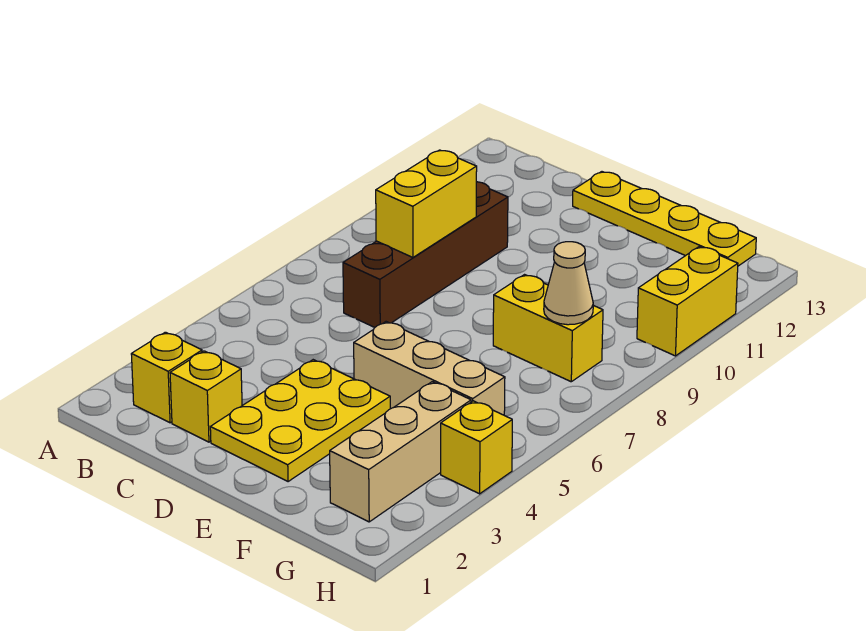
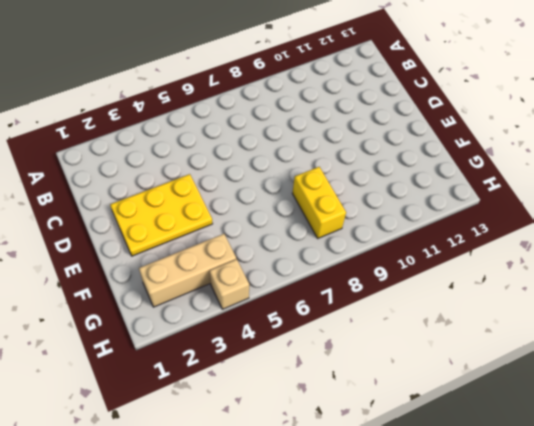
tan 1x1 brick [210,259,249,309] -> yellow 1x1 brick [441,401,512,494]
none -> yellow 1x1 brick [131,332,202,423]
none -> yellow 1x1 brick [170,351,242,442]
none -> brown 1x4 brick [343,182,508,327]

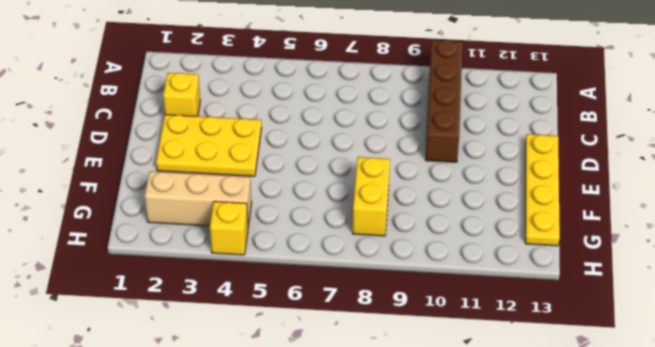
brown 1x4 brick [426,40,463,162] -> brown 1x4 brick turned to [343,182,508,327]
none -> yellow 1x1 brick [131,332,202,423]
none -> tan 1x3 brick [354,322,505,415]
none -> yellow 1x2 brick [637,247,738,356]

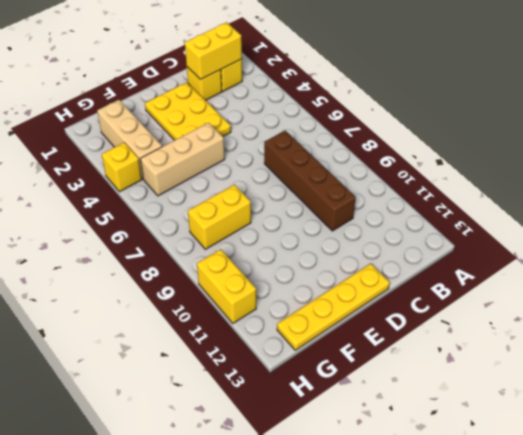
yellow 1x2 brick [185,22,242,80] -> yellow 1x2 brick turned to [376,150,477,257]
none -> tan 1x1 cone [544,242,593,325]

